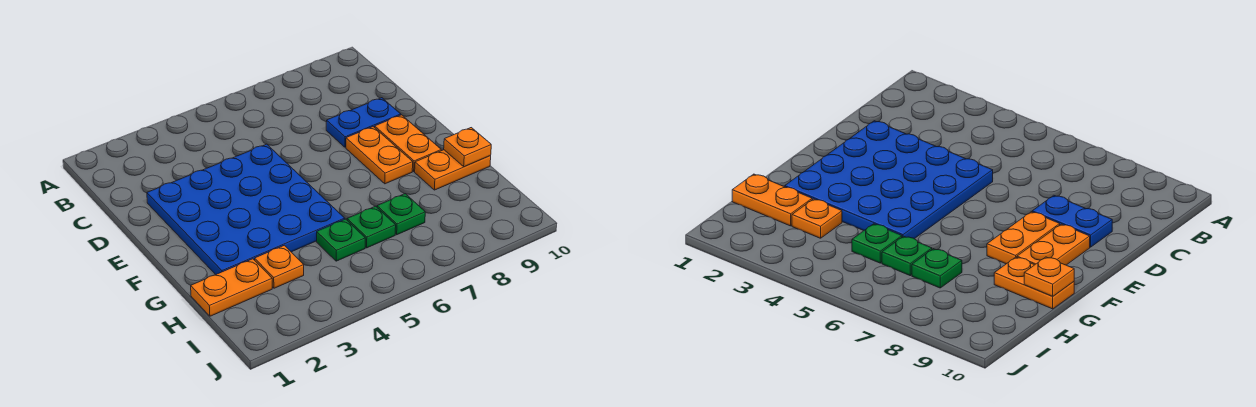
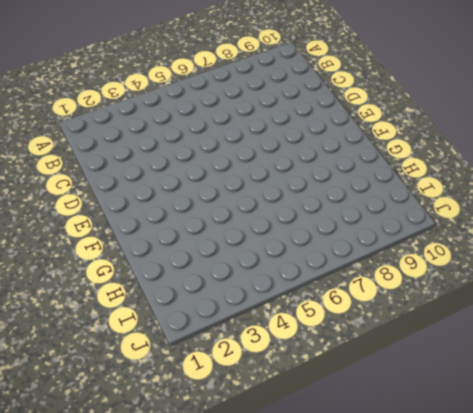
none -> blue 4x4 plate [147,144,345,275]
none -> blue 1x2 plate [326,98,401,147]

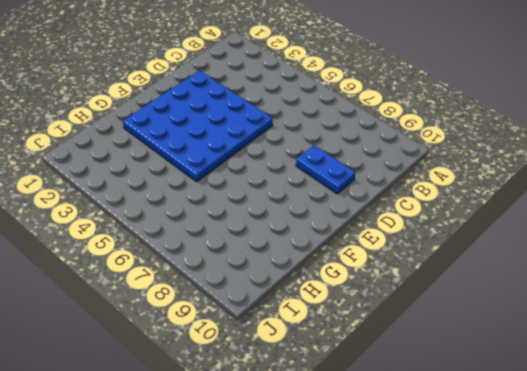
none -> orange 1x2 plate [346,127,413,184]
none -> orange 1x2 plate [375,115,441,171]

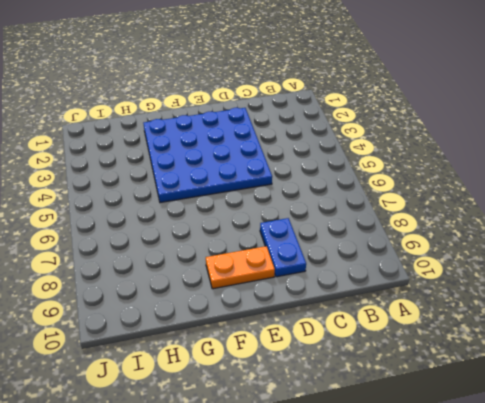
none -> orange 1x2 plate [346,127,413,184]
none -> orange 1x2 plate [415,150,491,190]

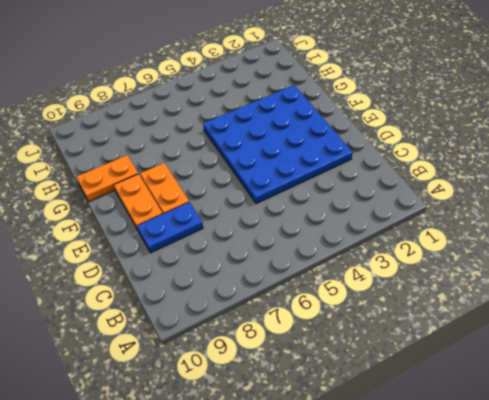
none -> orange 1x2 plate [191,259,272,316]
none -> orange 1x1 plate [255,245,304,288]

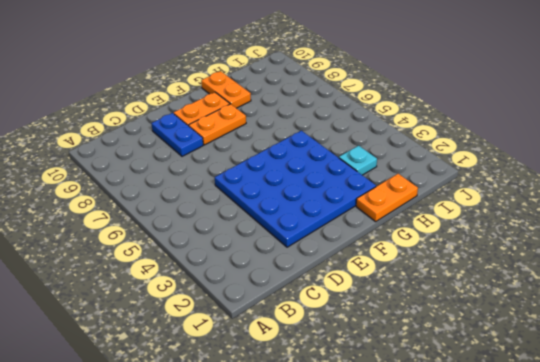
orange 1x2 plate [356,174,418,222] -> orange 1x2 plate turned to [191,259,272,316]
cyan 1x1 plate [339,146,377,175] -> orange 1x1 plate [255,245,304,288]
none -> green 1x1 plate [317,219,365,261]
none -> green 1x1 plate [347,206,396,248]

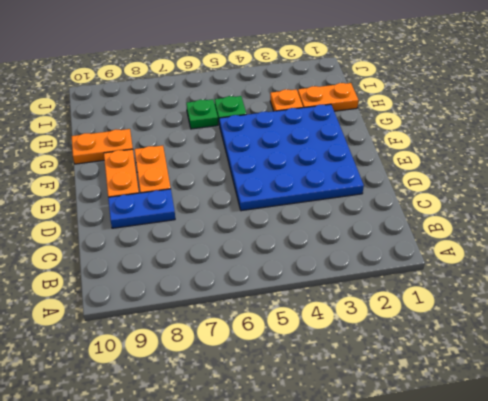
none -> green 1x1 plate [377,194,425,235]
none -> orange 1x1 plate [444,128,491,167]

